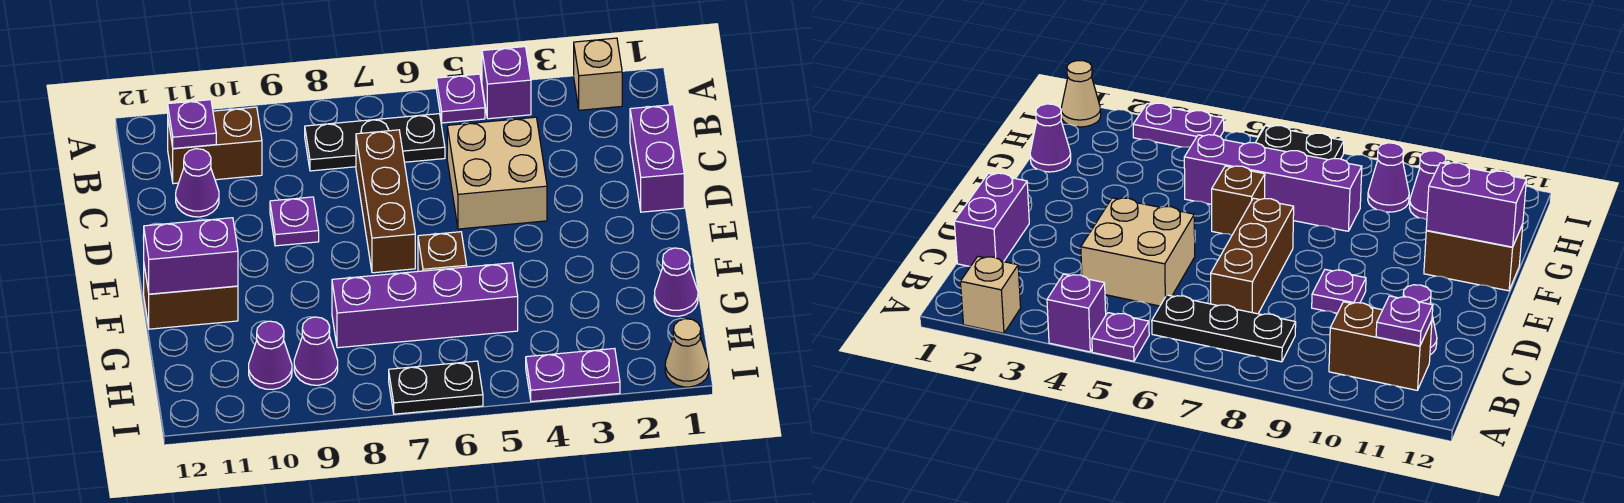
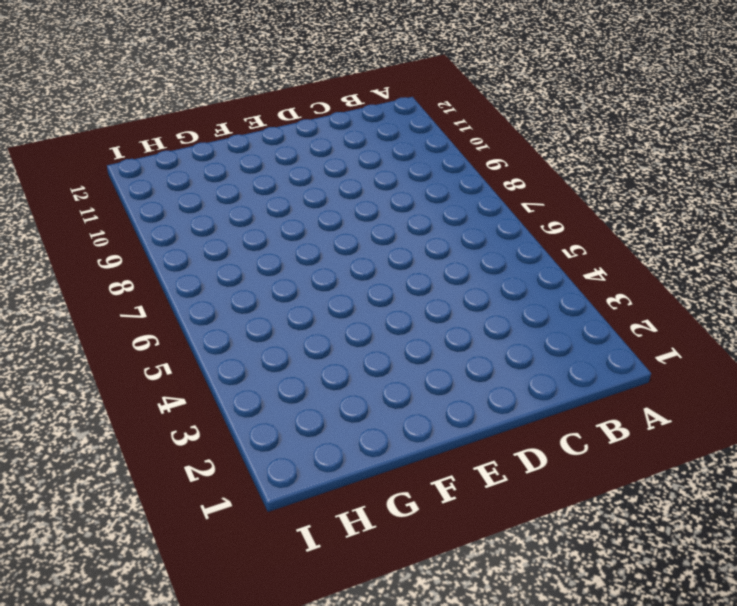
none -> tan 1x1 brick [574,38,622,110]
none -> purple 1x1 brick [482,47,531,119]
none -> purple 1x1 plate [436,74,485,123]

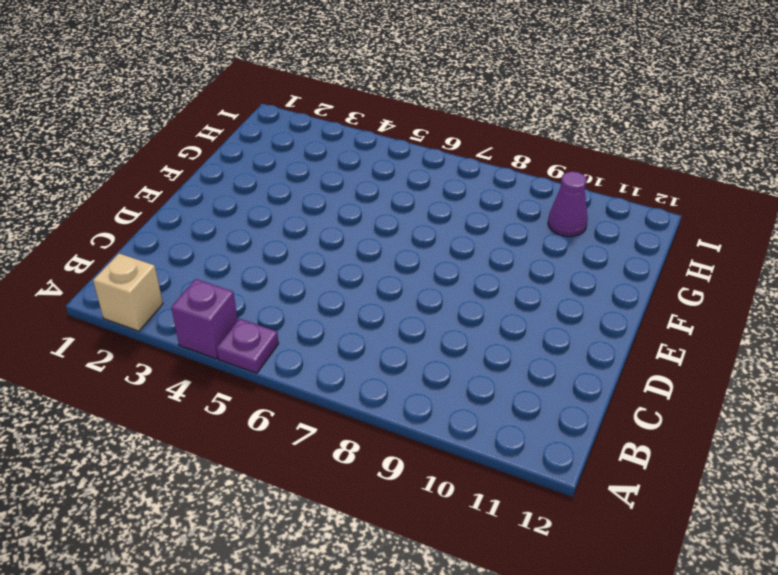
none -> black 1x3 plate [305,114,445,171]
none -> brown 1x2 brick [168,107,262,184]
none -> purple 1x2 brick [630,105,684,212]

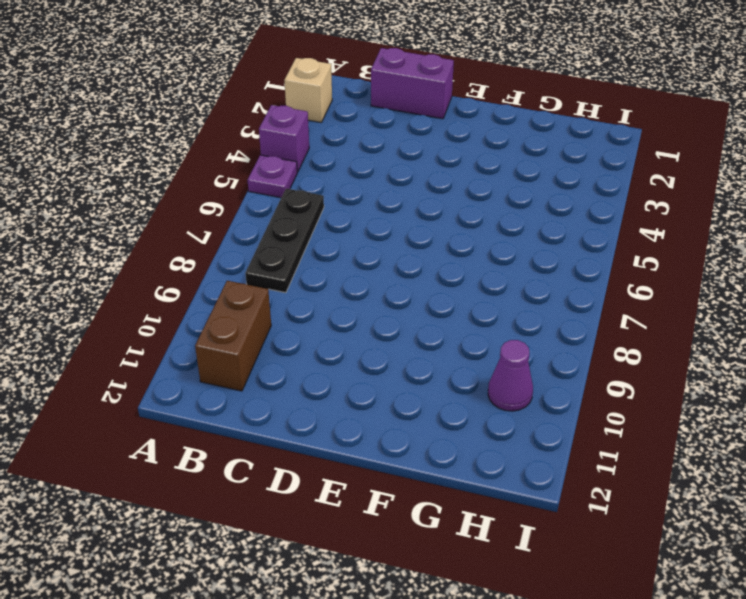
none -> tan 2x2 brick [447,117,547,229]
none -> brown 1x3 brick [356,130,415,273]
none -> purple 1x1 cone [176,149,219,217]

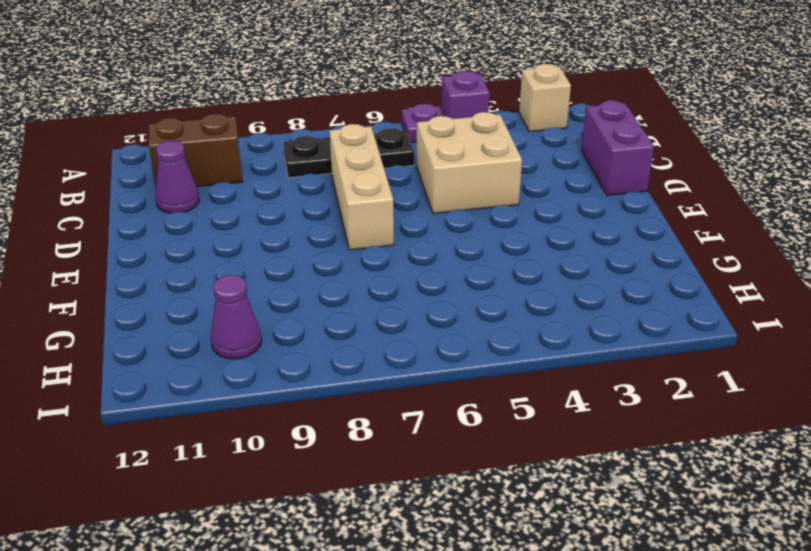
tan 1x3 brick [330,124,394,250] -> brown 1x3 brick [356,130,415,273]
none -> purple 1x1 plate [270,197,319,246]
none -> brown 1x1 brick [418,232,467,271]
none -> brown 1x2 brick [144,266,238,329]

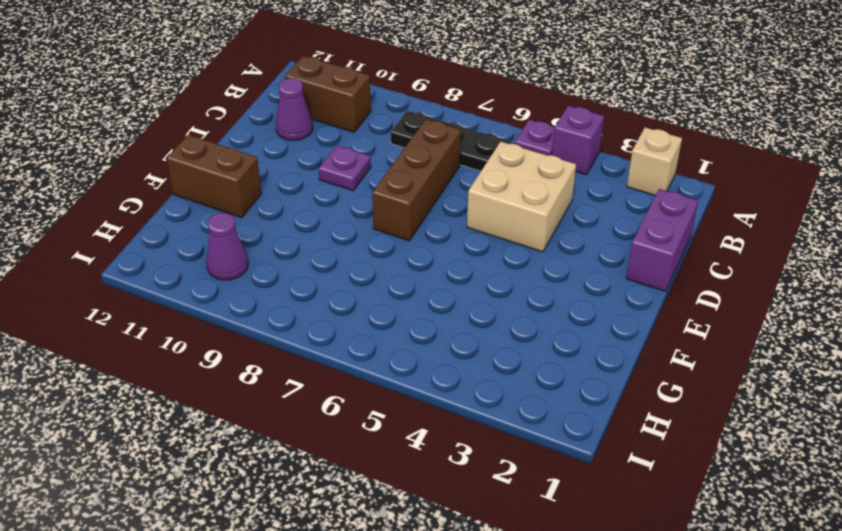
none -> brown 1x1 brick [418,232,467,271]
none -> purple 1x1 cone [654,248,698,316]
none -> purple 1x4 brick [332,263,518,348]

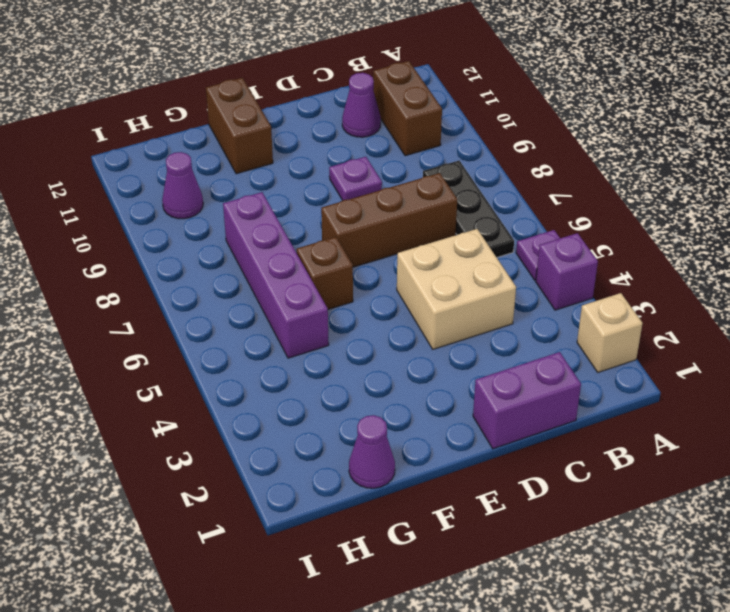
none -> purple 1x1 cone [294,317,338,385]
none -> tan 1x1 cone [665,319,709,387]
none -> purple 1x2 plate [526,348,620,402]

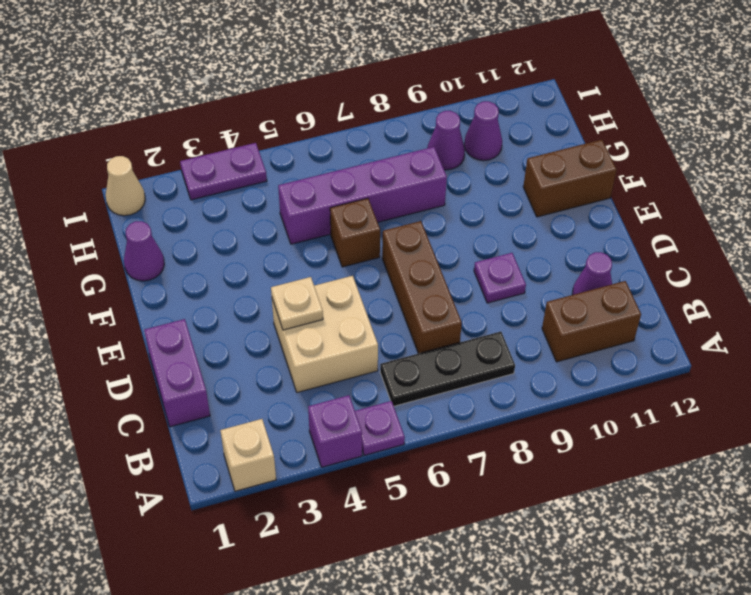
tan 1x1 plate [271,277,323,330] -> none
none -> black 1x2 plate [389,361,483,414]
none -> purple 1x1 plate [168,100,216,149]
none -> purple 1x2 brick [143,218,238,294]

